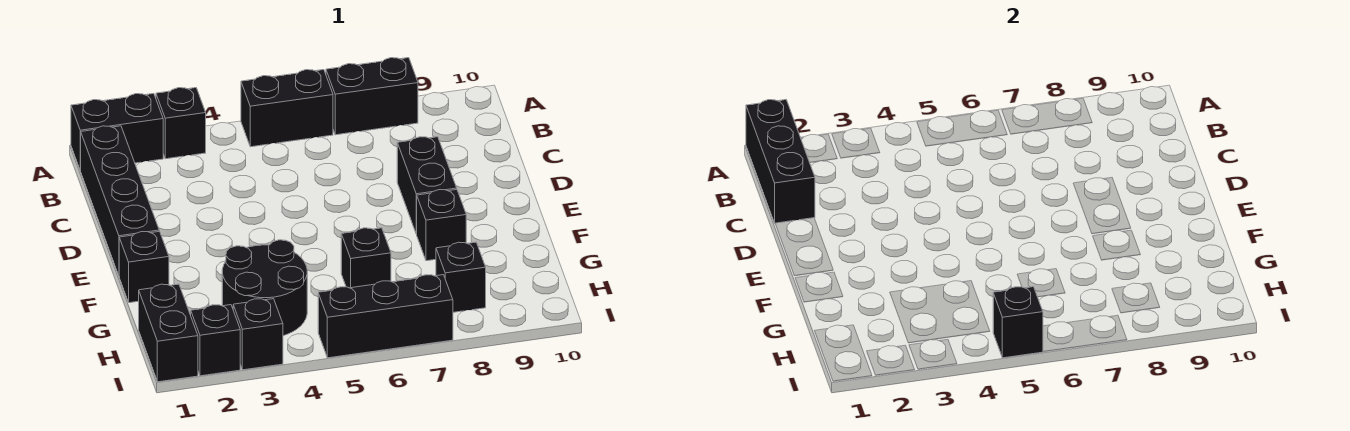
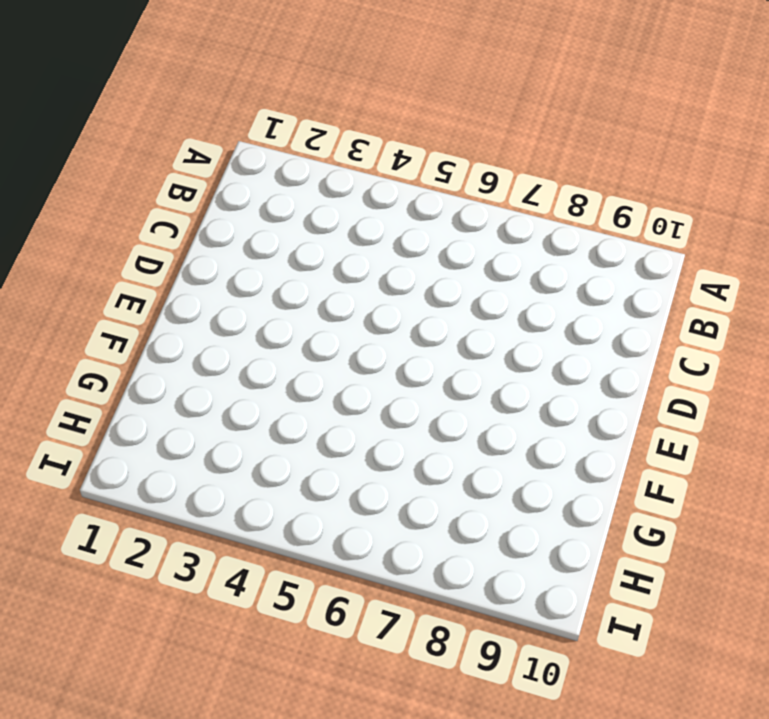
none -> black 1x2 brick [71,94,163,170]
none -> black 1x1 brick [156,88,206,159]
none -> black 1x2 brick [241,70,333,147]

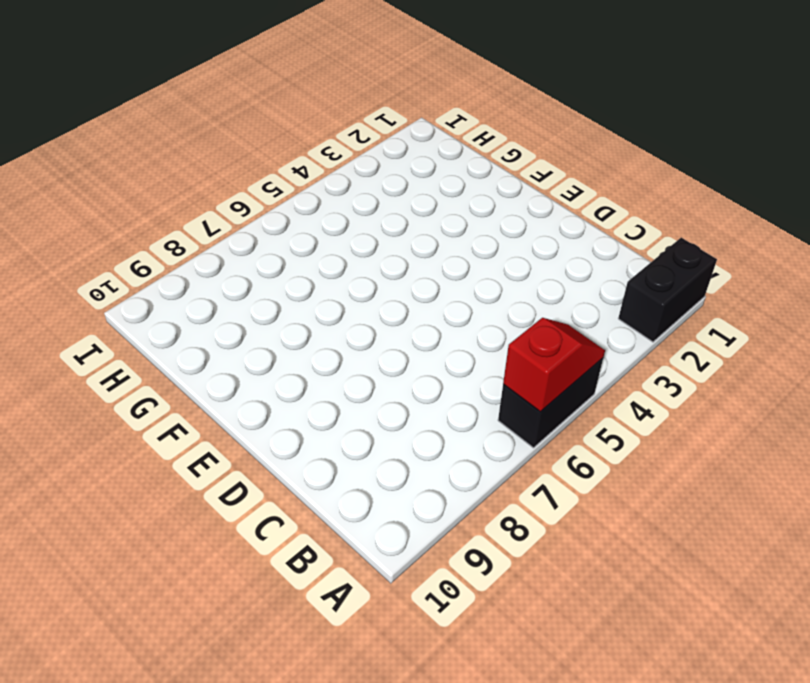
red 1x2 slope [503,318,605,412] -> none
none -> black 1x1 brick [156,88,206,159]
none -> black 1x2 brick [326,58,418,135]
none -> black 1x4 brick [80,126,159,275]

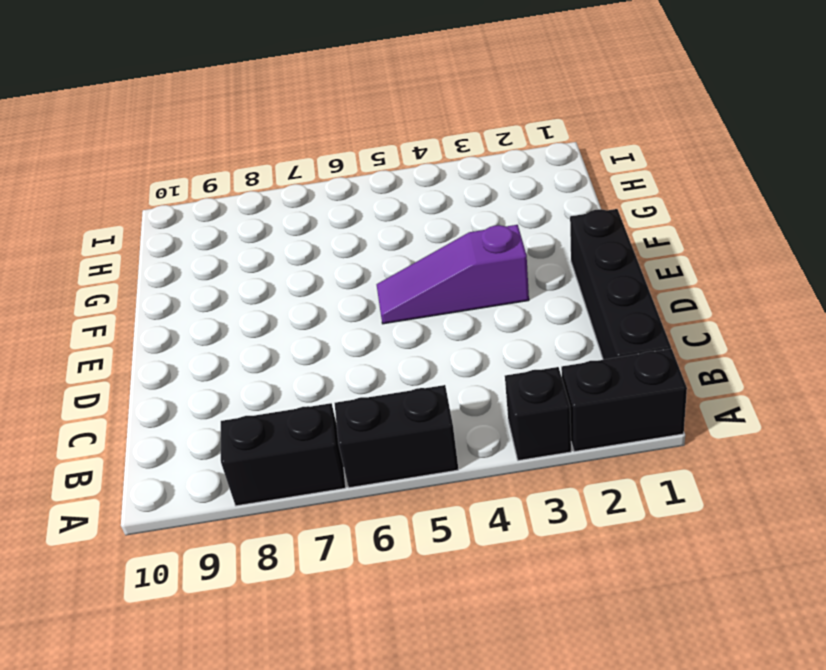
purple 1x3 slope [377,225,529,324] -> none
none -> black 1x2 brick [397,137,457,234]
none -> black 1x1 brick [119,231,169,303]
none -> black 1x1 brick [417,190,466,261]

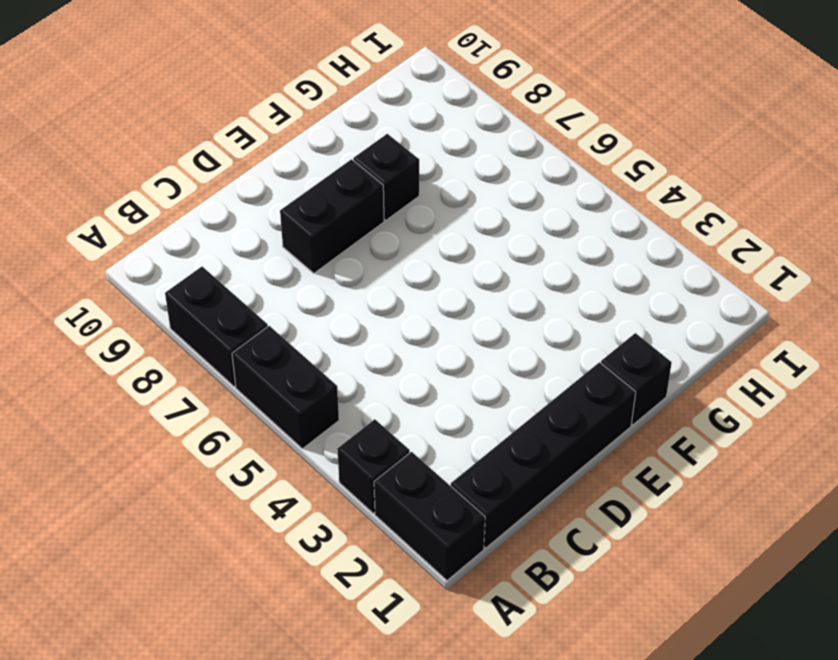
none -> black 2x2 round brick [222,240,307,336]
none -> black 1x1 brick [341,228,391,288]
none -> black 1x2 brick [139,284,198,382]

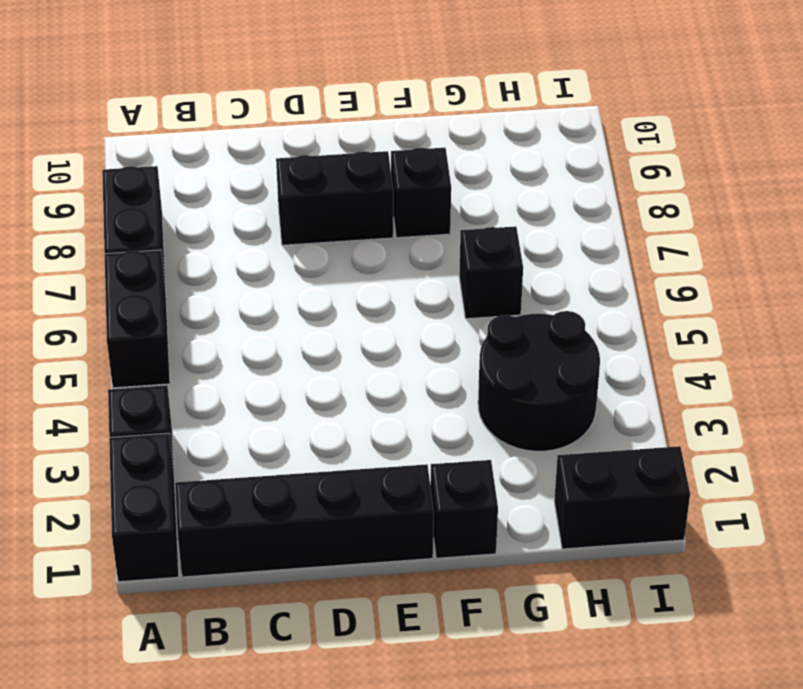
none -> black 1x1 brick [436,242,486,312]
none -> black 1x1 brick [191,305,240,376]
none -> black 1x1 brick [233,299,283,370]

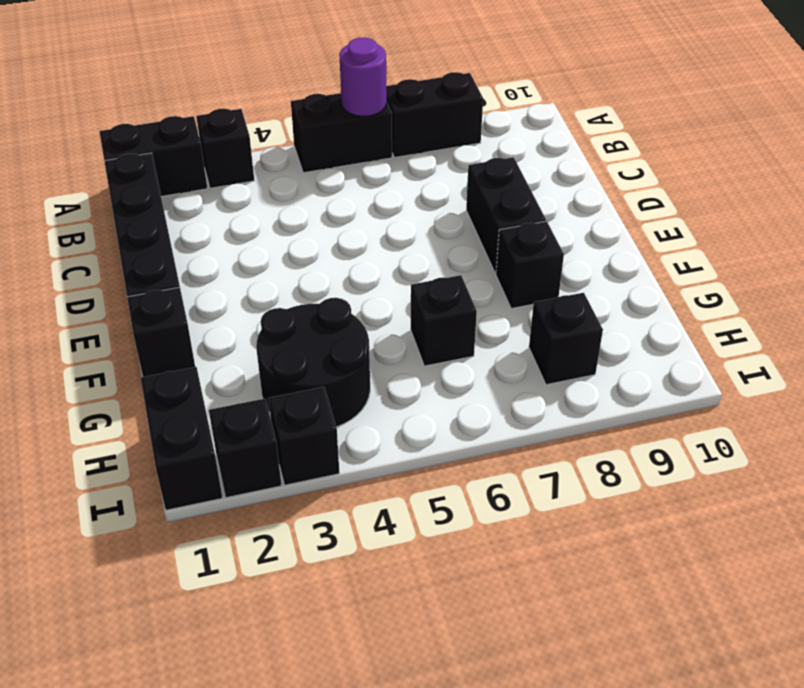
purple 1x1 round brick [339,38,387,116] -> none
none -> black 1x3 brick [318,275,453,358]
none -> black 1x3 brick [746,100,815,223]
none -> black 1x1 brick [993,287,1043,358]

